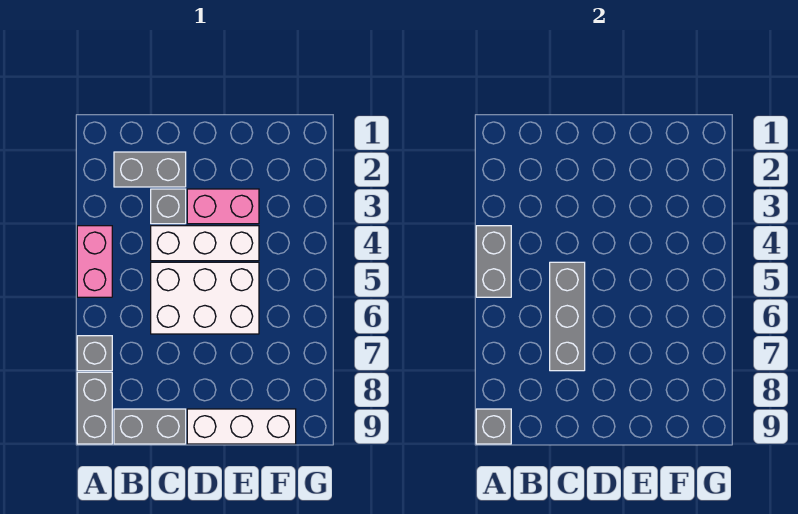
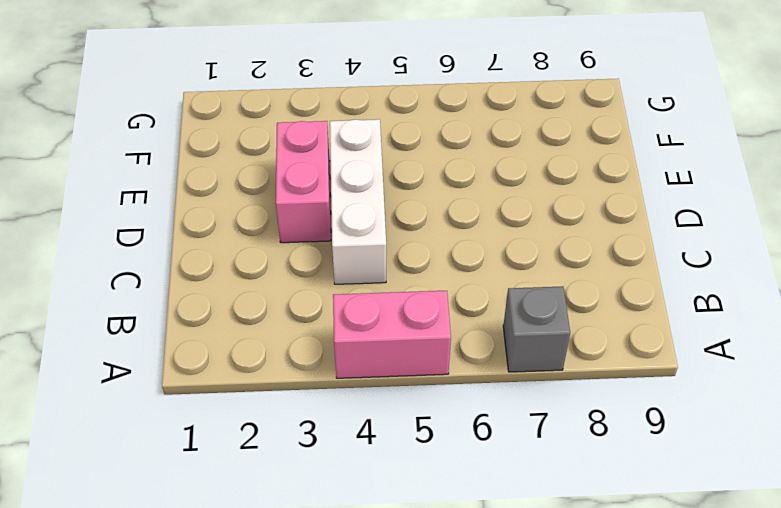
none -> grey 1x2 brick [77,372,112,444]
none -> grey 1x2 brick [114,152,186,187]
none -> grey 1x2 brick [114,409,186,444]

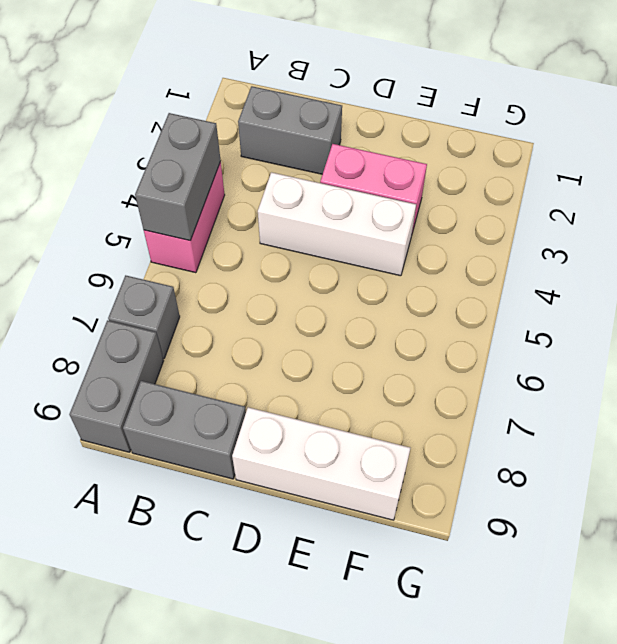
none -> grey 1x1 brick [151,189,186,224]
none -> white 2x3 brick [151,262,259,334]
none -> grey 1x1 brick [476,409,511,444]

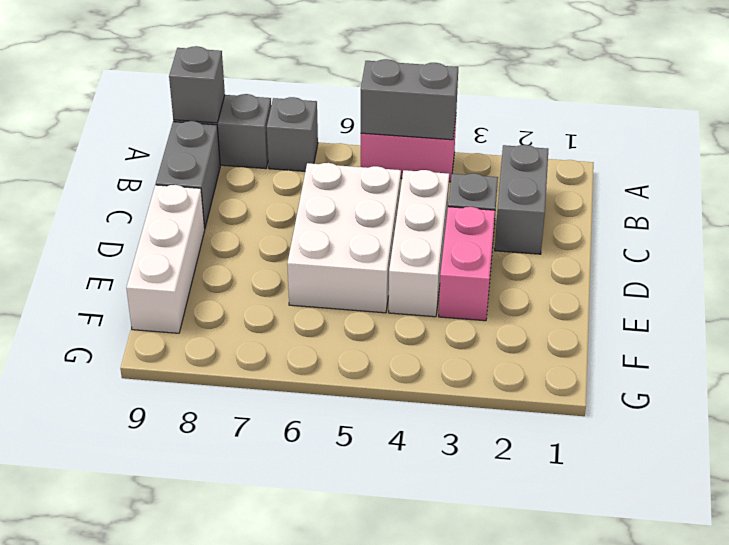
none -> grey 1x3 brick [550,262,585,371]

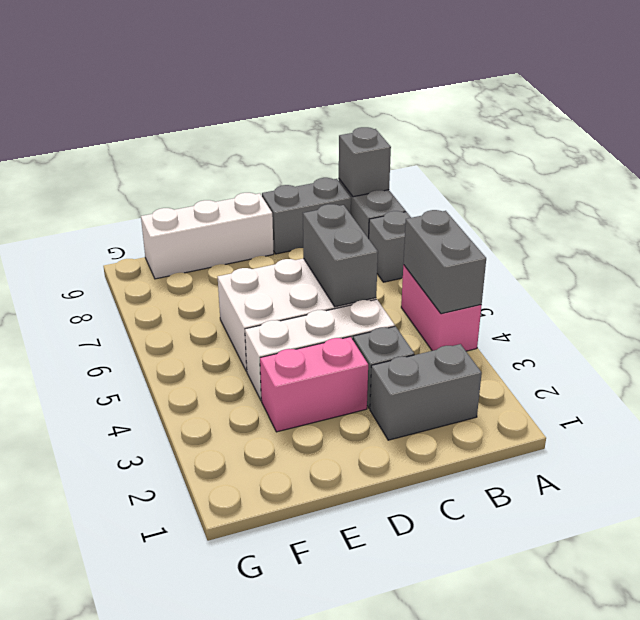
grey 1x2 brick [303,204,378,307] -> grey 1x3 brick [550,262,585,371]

